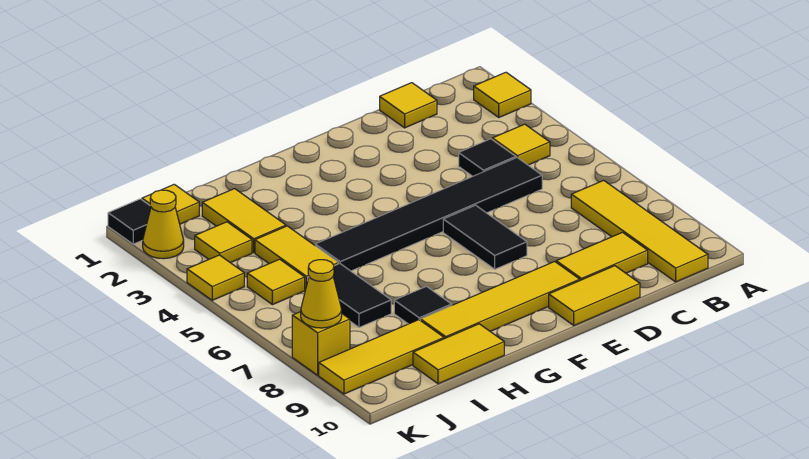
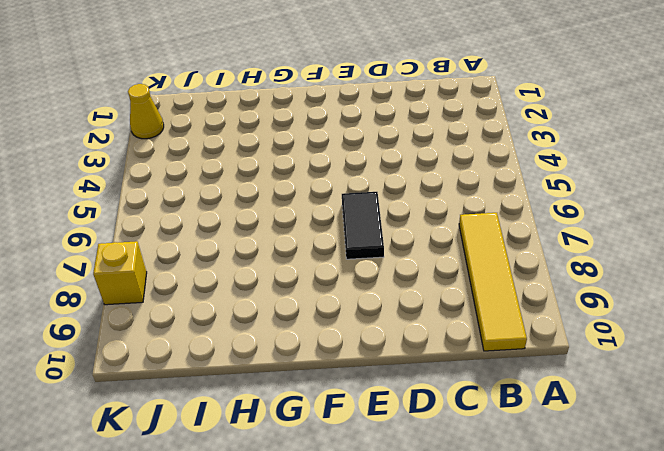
none -> yellow 1x1 tile [474,72,531,117]
none -> yellow 1x1 tile [492,124,550,165]
none -> yellow 1x1 tile [380,83,437,128]

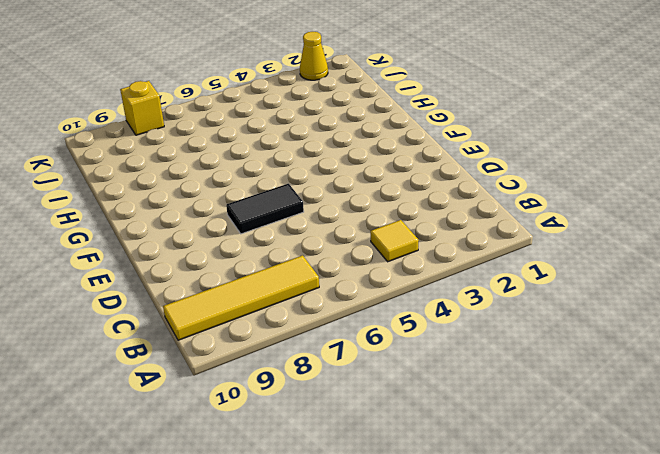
none -> yellow 1x1 tile [474,72,531,117]
none -> yellow 1x1 tile [380,83,437,128]
none -> black 1x1 tile [459,139,516,176]

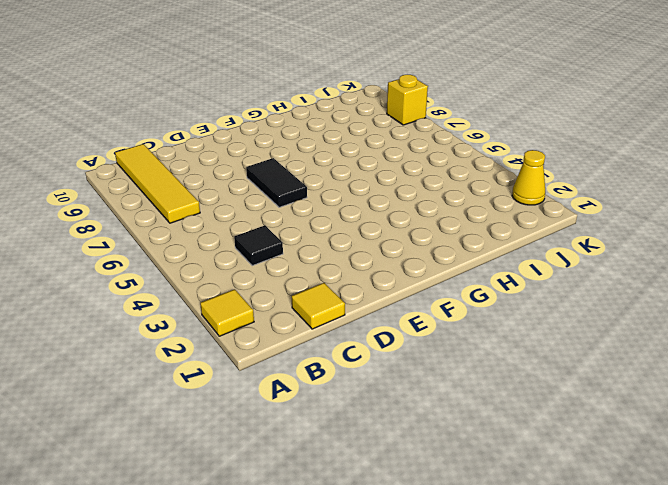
none -> yellow 1x1 tile [492,124,550,165]
none -> black 1x6 tile [315,158,542,271]
none -> yellow 1x2 tile [556,232,648,280]

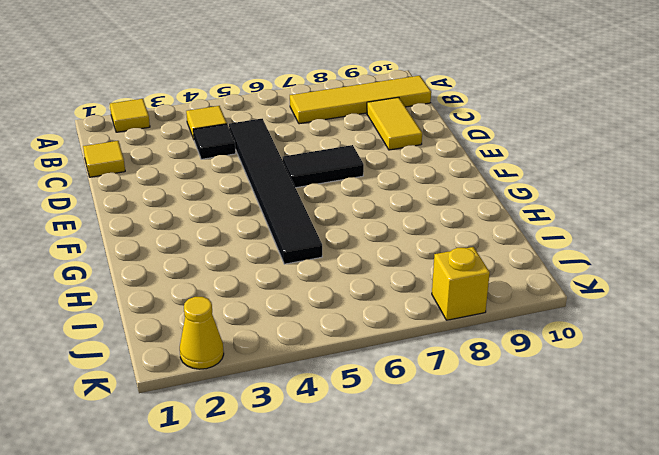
none -> yellow 1x2 tile [549,266,640,325]
none -> yellow 1x4 tile [421,262,580,339]
none -> black 1x1 tile [394,286,452,324]

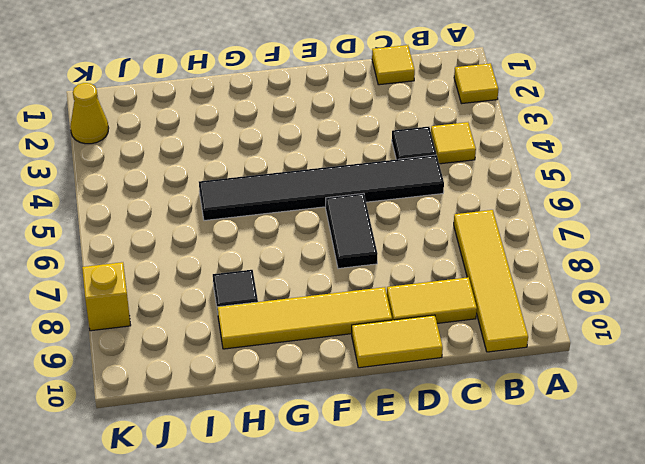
none -> yellow 1x2 tile [413,324,504,384]
none -> yellow 1x2 tile [202,189,286,252]
none -> yellow 1x2 tile [255,226,339,290]

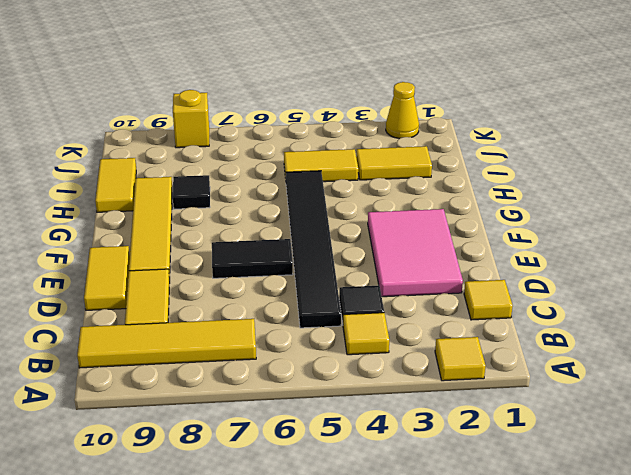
pink 2x3 tile [368,209,463,297] -> none
none -> black 1x2 tile [308,264,391,327]
none -> yellow 1x3 tile [319,320,444,394]
none -> yellow 1x1 tile [142,184,199,224]

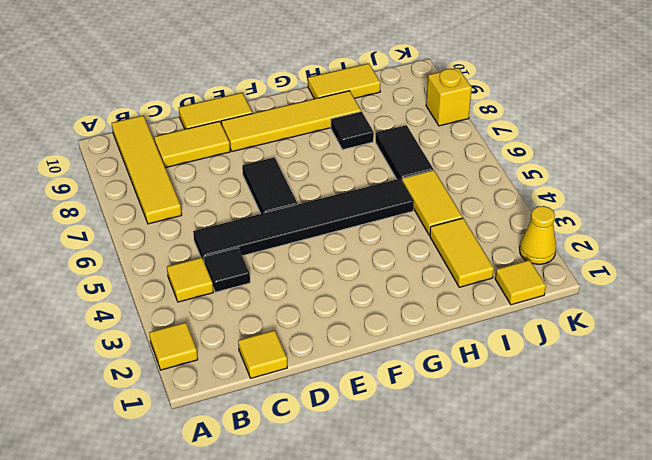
none -> yellow 1x3 tile [319,320,444,394]
none -> yellow 1x1 tile [195,222,252,263]
none -> yellow 1x1 tile [247,259,305,305]

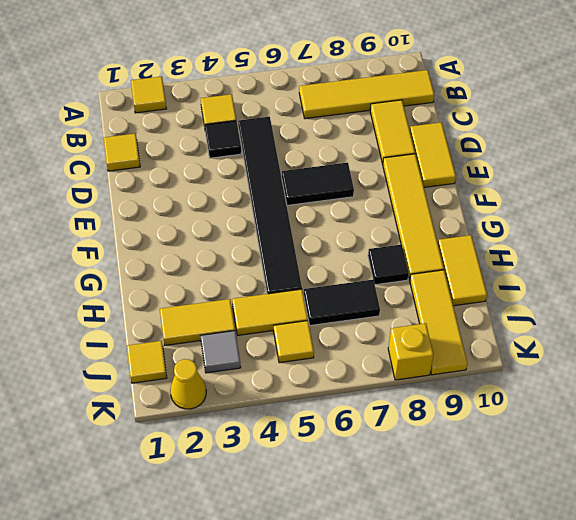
grey 1x1 tile [201,331,241,373] -> yellow 1x1 tile [195,222,252,263]
none -> black 1x1 tile [108,199,151,244]
none -> yellow 1x1 tile [187,255,244,300]
none -> yellow 1x1 cone [301,260,342,328]

